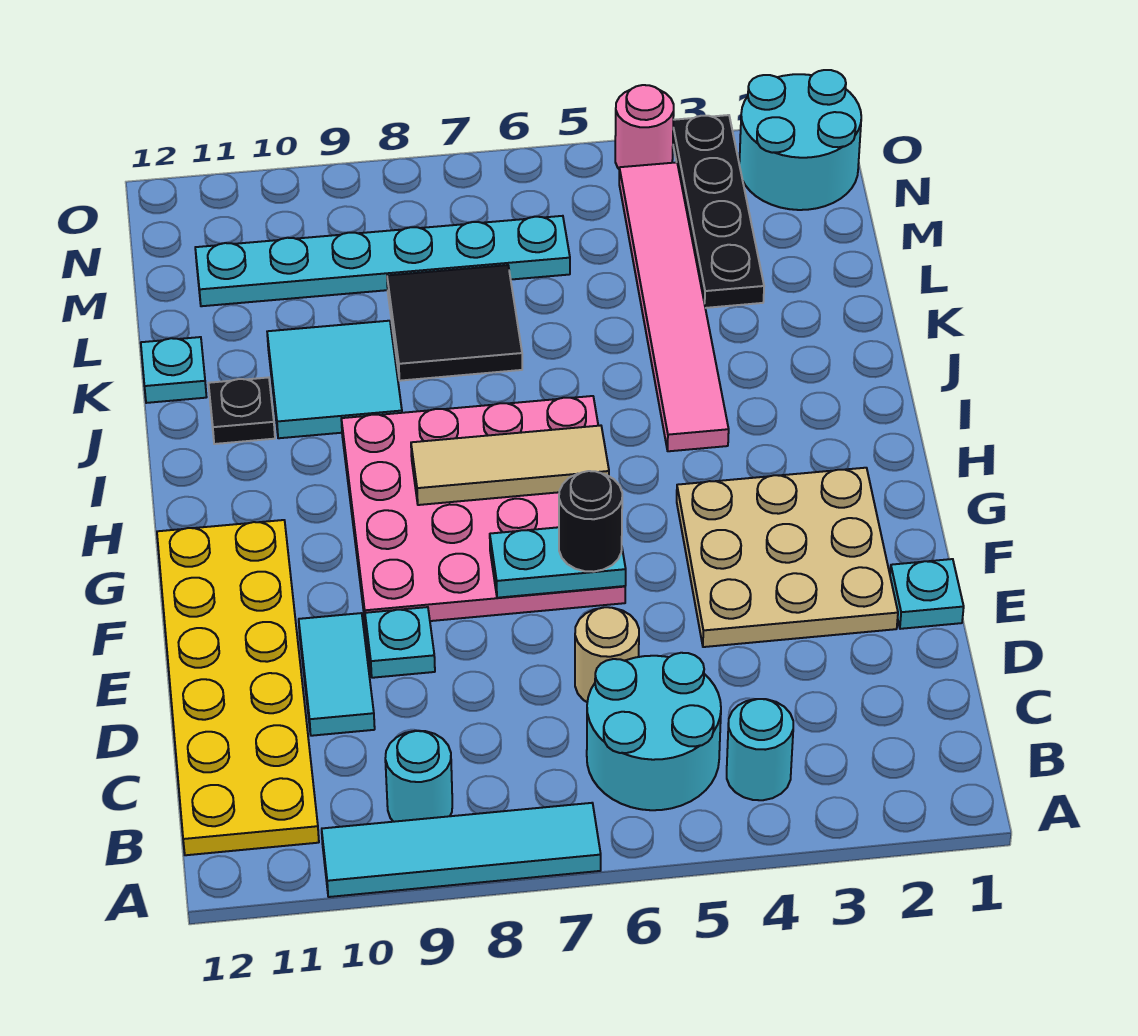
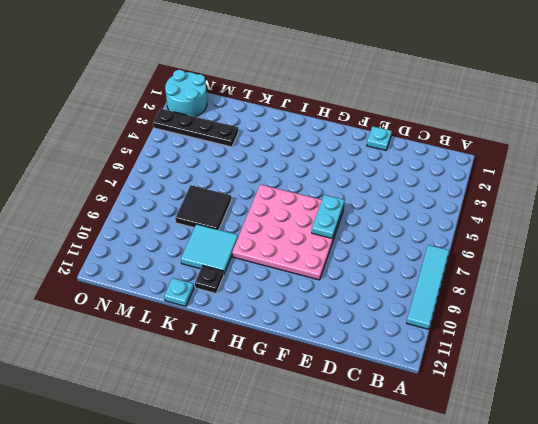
none -> cyan 1x1 round brick [727,699,793,800]
none -> cyan 2x2 round brick [587,653,721,810]
none -> cyan 1x1 round brick [385,731,452,822]

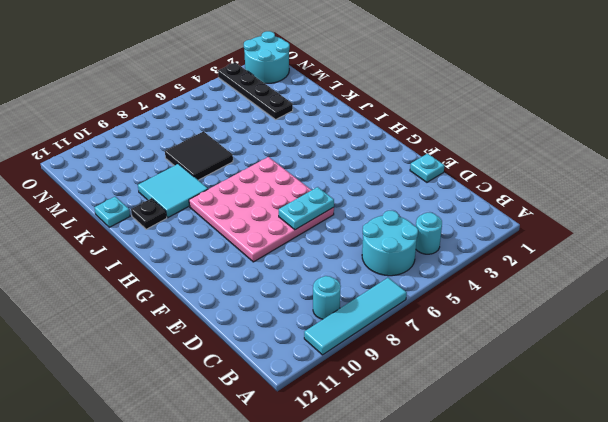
none -> yellow 2x6 plate [157,520,319,855]
none -> tan 1x1 round brick [575,607,639,702]
none -> cyan 1x2 tile [299,613,375,736]

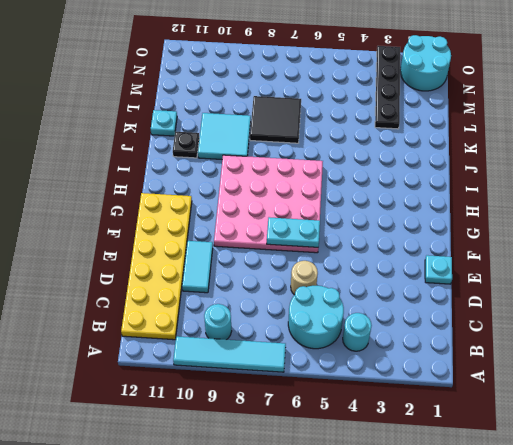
none -> tan 3x3 plate [677,468,898,647]
none -> cyan 1x1 plate [365,607,435,678]
none -> pink 1x6 tile [619,162,729,451]

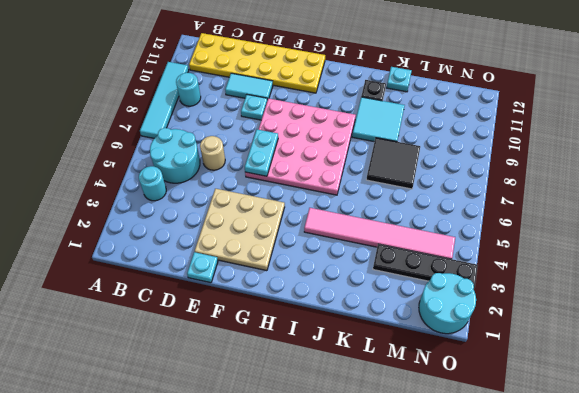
none -> cyan 1x6 plate [195,216,570,306]
none -> pink 1x1 round brick [615,85,674,169]
none -> tan 1x3 tile [411,426,609,505]

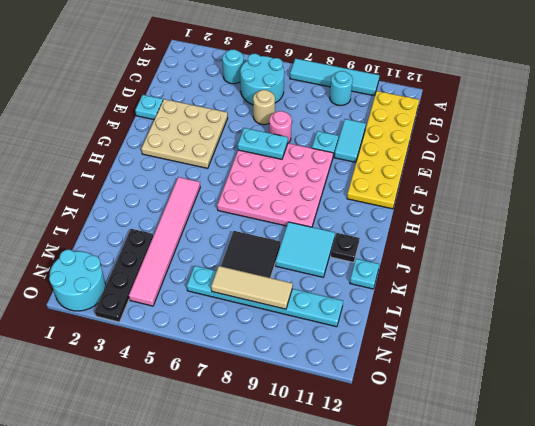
pink 1x1 round brick [269,111,292,143] -> pink 1x1 round brick moved to [615,85,674,169]
tan 1x3 tile [211,266,293,309] -> tan 1x3 tile moved to [411,426,609,505]
none -> black 1x1 round brick [559,471,622,572]

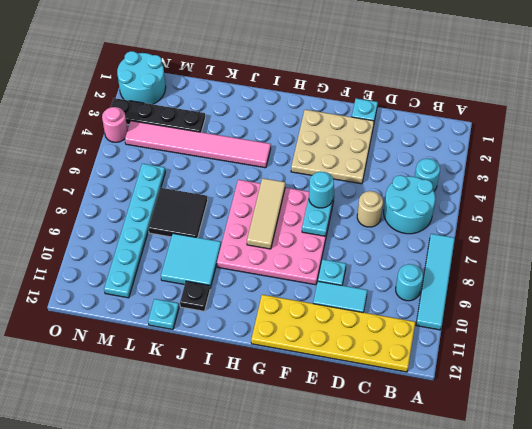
cyan 1x1 round brick [309,172,334,208] -> black 1x1 round brick [559,471,622,572]

